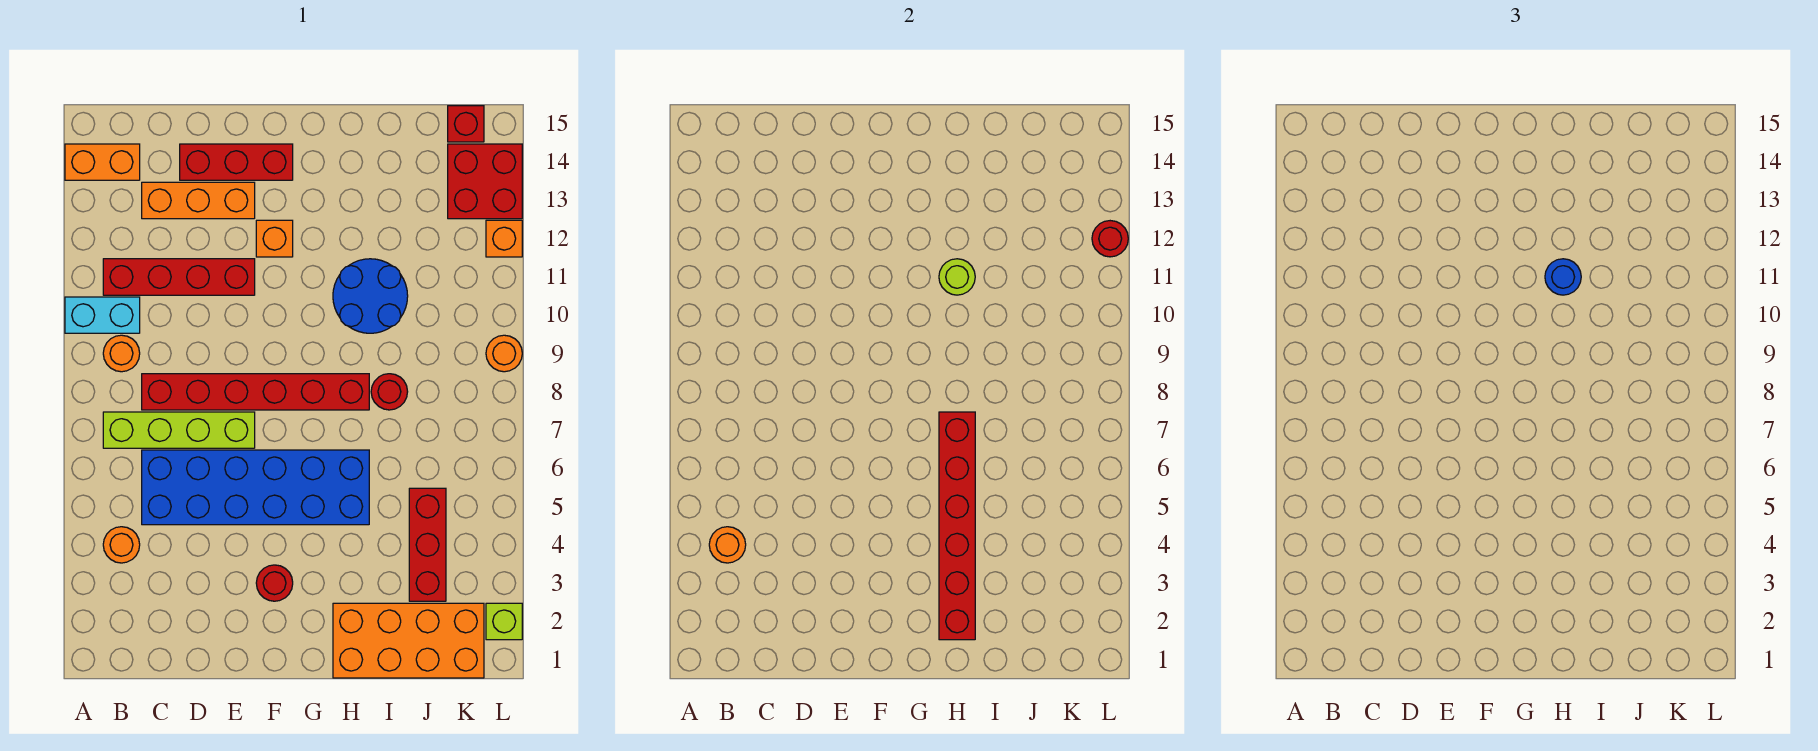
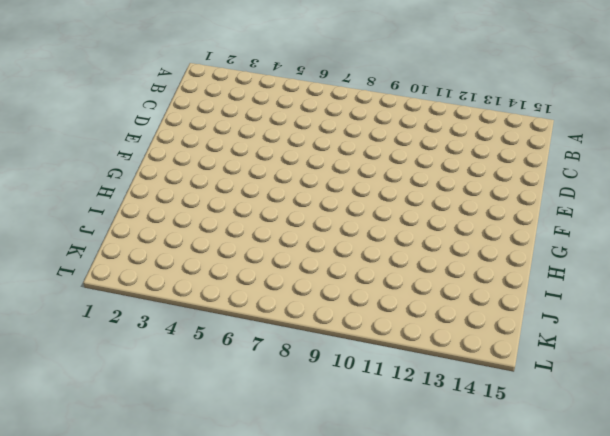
none -> cyan 1x2 brick [65,297,140,333]
none -> orange 1x2 brick [65,144,140,180]
none -> orange 1x1 round brick [103,527,140,563]

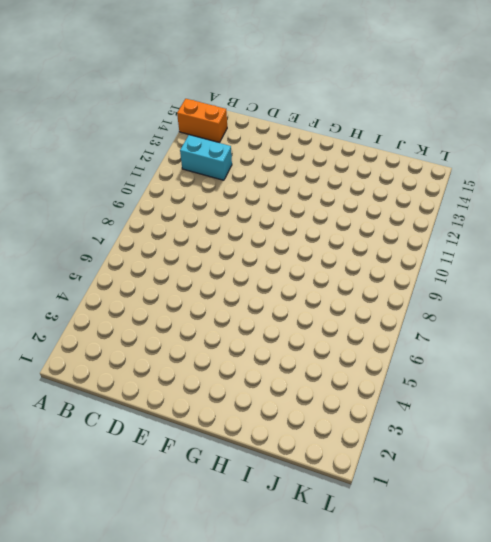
cyan 1x2 brick [180,135,232,180] -> cyan 1x2 brick moved to [65,297,140,333]
none -> orange 1x1 round brick [103,527,140,563]
none -> lime 1x4 brick [103,412,255,448]
none -> orange 1x1 round brick [103,335,140,372]

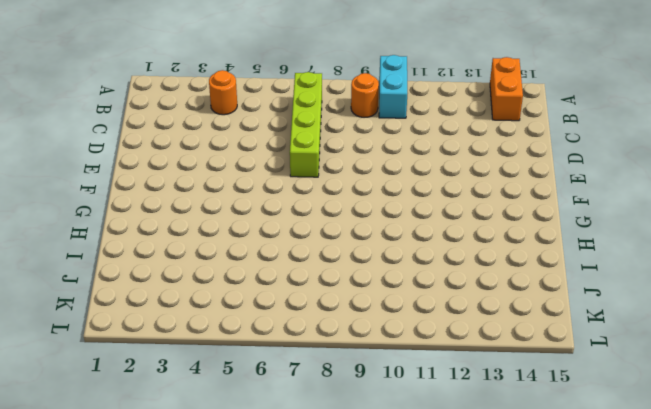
none -> red 1x4 brick [103,259,255,295]
none -> blue 2x6 brick [142,450,369,525]
none -> red 1x6 brick [142,374,369,410]

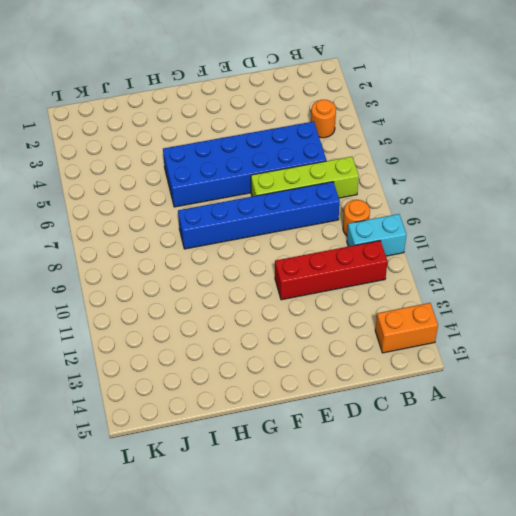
blue 1x6 brick [178,182,340,249] -> red 1x6 brick [142,374,369,410]
none -> orange 1x3 brick [142,182,255,219]
none -> red 1x3 brick [180,144,293,180]
none -> red 1x1 round brick [256,565,293,601]

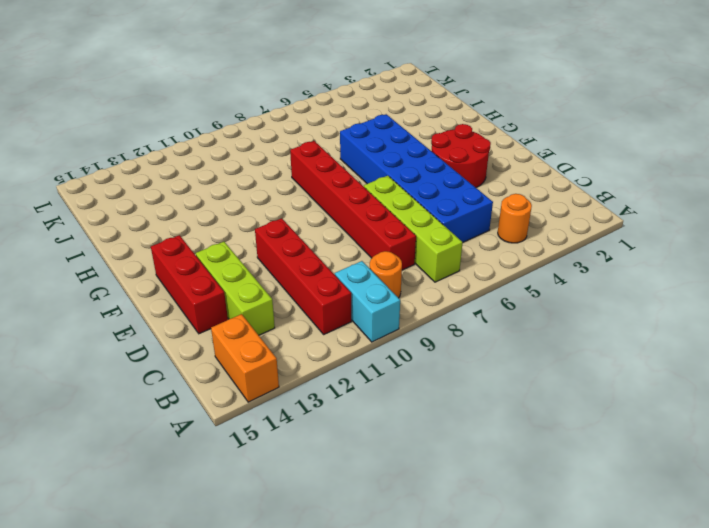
lime 1x3 brick [196,242,275,335] -> orange 1x3 brick [142,182,255,219]
red 2x2 round brick [431,124,491,188] -> red 1x1 round brick [256,565,293,601]
none -> orange 1x1 brick [256,220,293,257]
none -> orange 2x4 brick [333,603,484,678]
none -> blue 2x2 round brick [333,259,408,333]

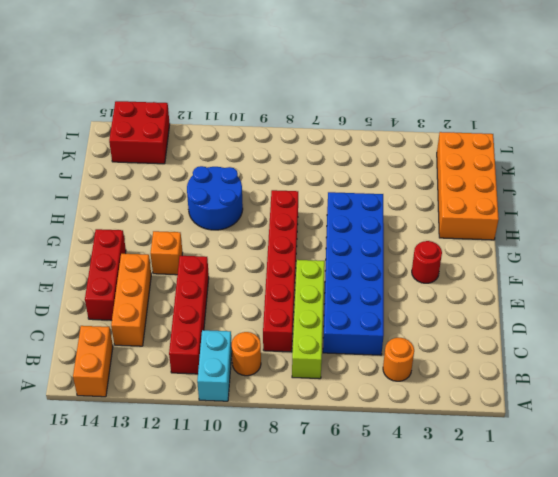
none -> red 1x1 round brick [371,374,408,410]
none -> red 1x3 brick [409,488,446,601]
none -> red 1x1 brick [448,106,484,142]

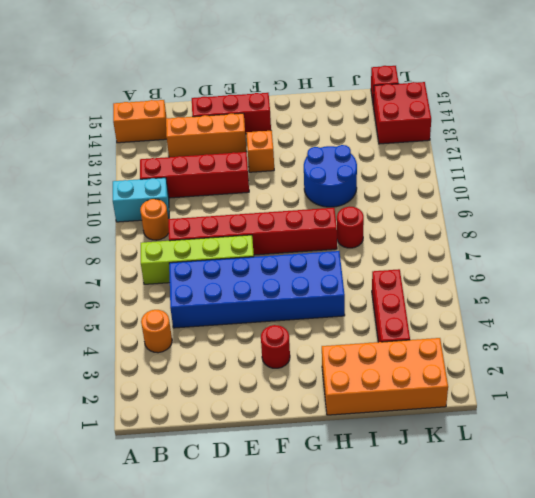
none -> lime 1x1 brick [486,603,522,640]
none -> orange 1x1 round brick [486,335,522,372]
none -> orange 1x1 brick [486,220,522,257]

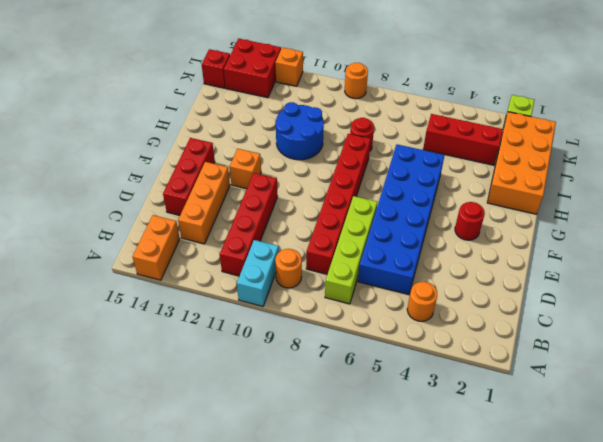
none -> orange 1x1 round brick [709,527,746,563]
none -> red 1x6 brick [939,412,975,640]
none -> lime 1x1 round brick [939,259,975,295]

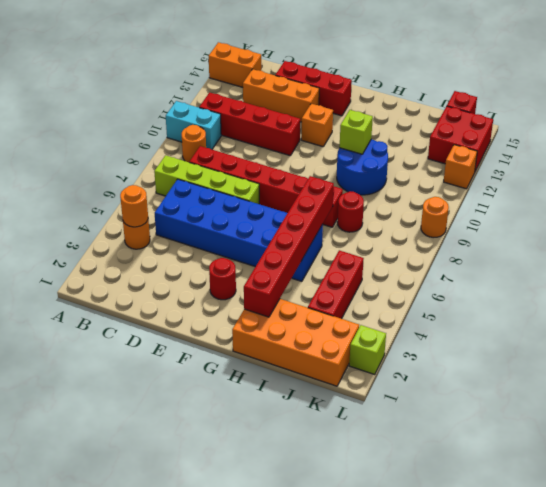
lime 1x1 brick [340,110,373,154] -> lime 1x1 round brick [939,259,975,295]
none -> red 1x1 round brick [1092,221,1128,257]
none -> blue 1x1 round brick [1545,259,1581,295]

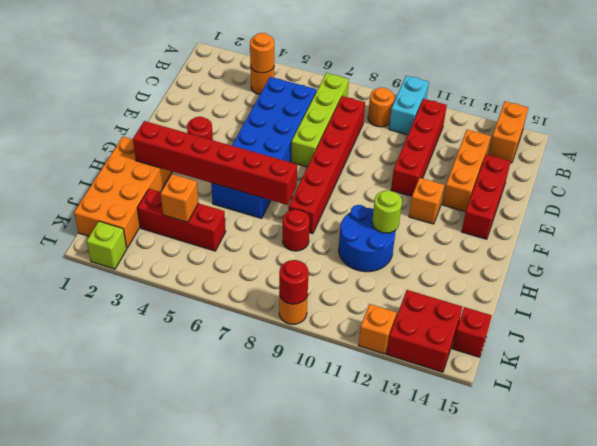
orange 1x1 brick [161,174,199,222] -> none
red 1x1 round brick [279,260,309,304] -> red 1x1 round brick moved to [1092,221,1128,257]
none -> blue 1x1 round brick [1545,259,1581,295]

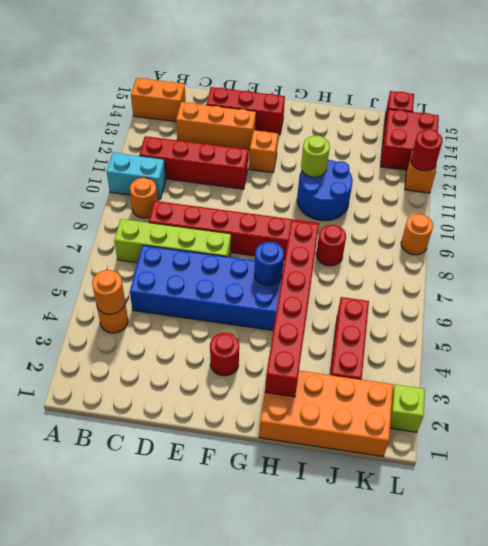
blue 1x1 round brick [254,242,284,285] -> blue 1x1 round brick moved to [1545,259,1581,295]

